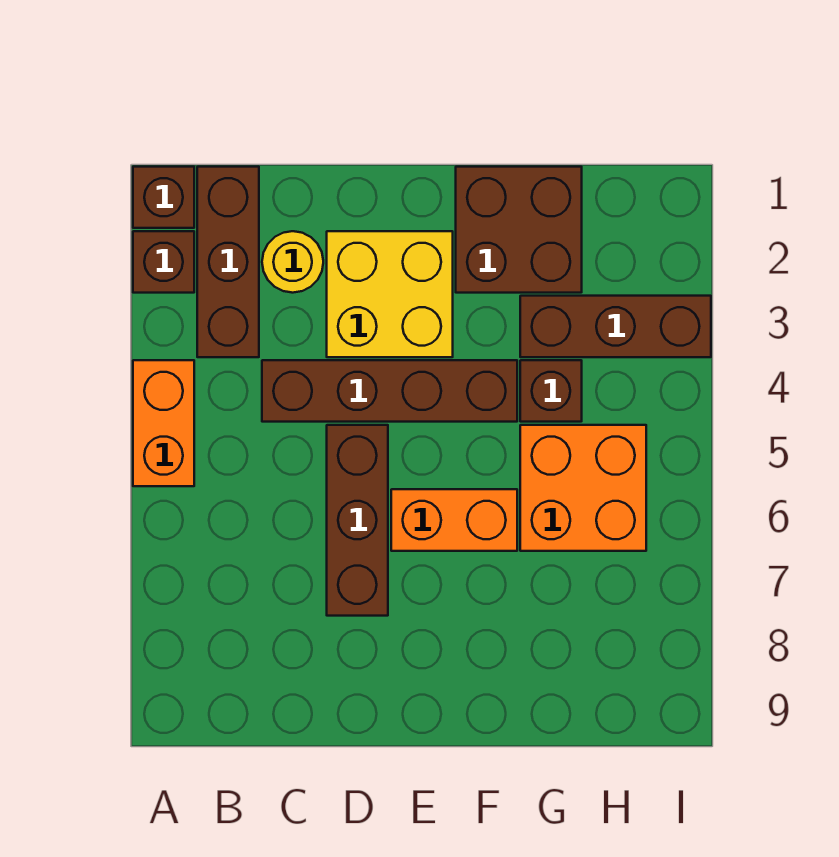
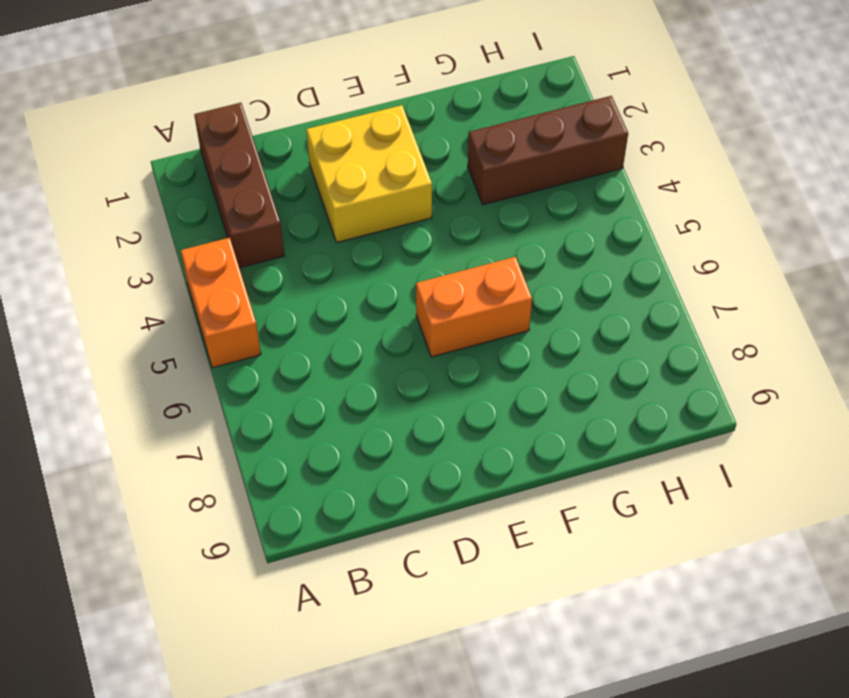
none -> brown 1x1 brick [133,167,194,228]
none -> brown 1x1 brick [133,231,194,293]
none -> yellow 1x1 round brick [262,231,323,293]

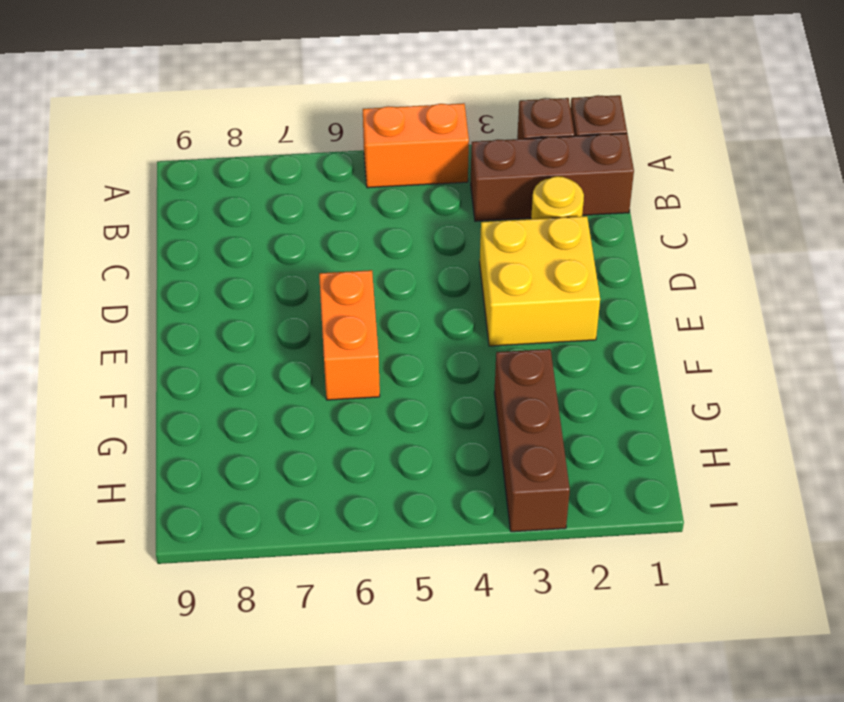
none -> brown 1x4 brick [262,360,517,422]
none -> brown 1x3 brick [327,425,388,616]
none -> brown 2x2 brick [456,167,582,293]

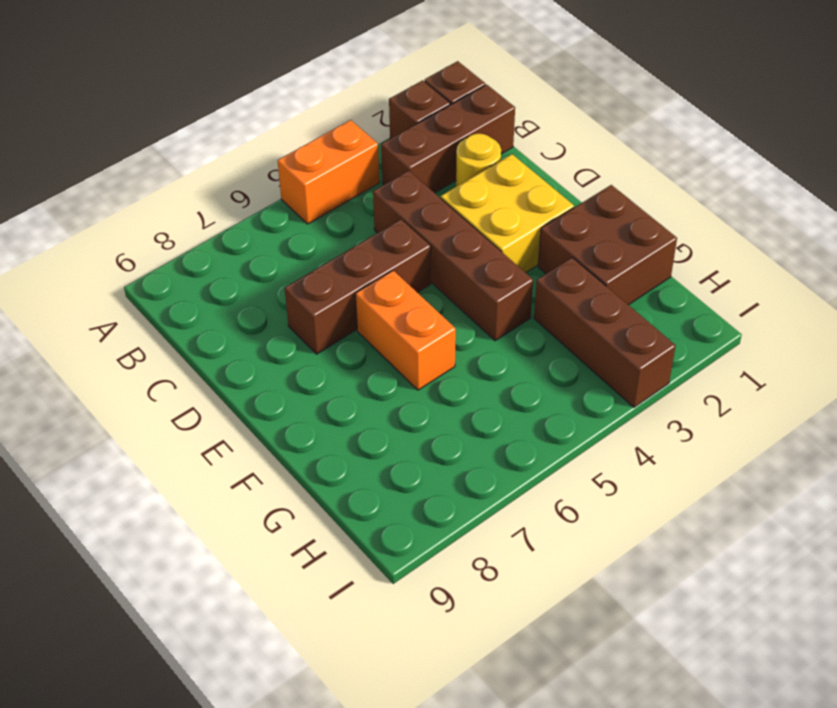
none -> brown 1x1 brick [520,360,582,422]
none -> orange 2x2 brick [520,425,646,551]

